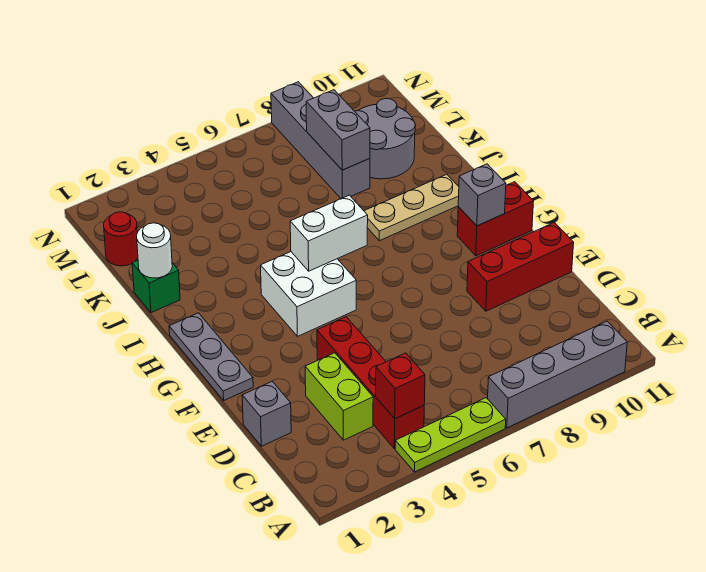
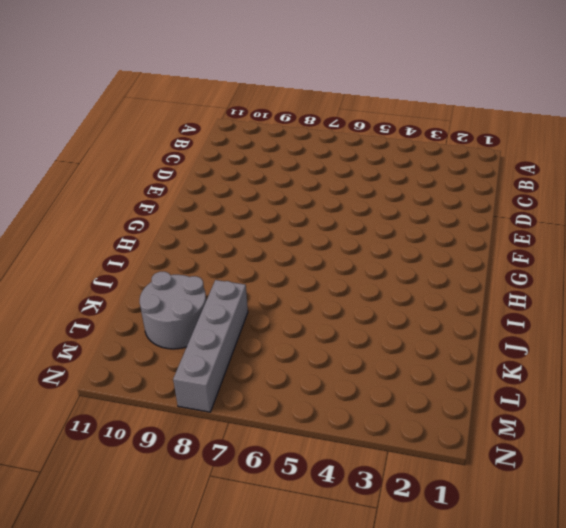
none -> lime 1x3 plate [395,398,506,472]
none -> grey 1x4 brick [488,321,627,428]
none -> red 1x4 brick [317,317,424,449]

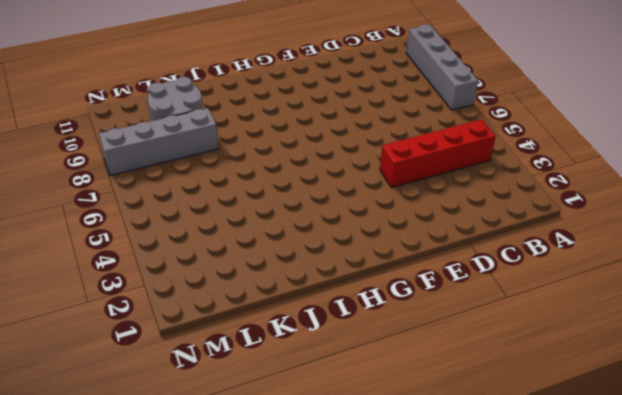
none -> lime 1x3 plate [395,398,506,472]
none -> lime 1x2 brick [305,353,373,440]
none -> grey 1x1 brick [242,381,291,446]

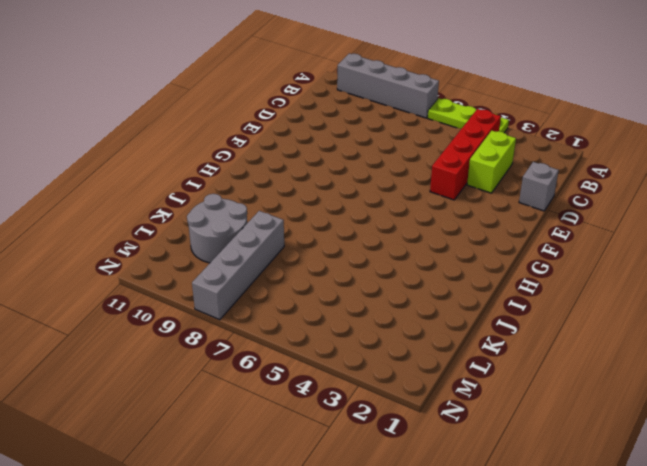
none -> red 1x3 brick [467,222,574,311]
none -> grey 1x3 plate [169,313,253,400]
none -> white 2x2 brick [261,252,356,336]

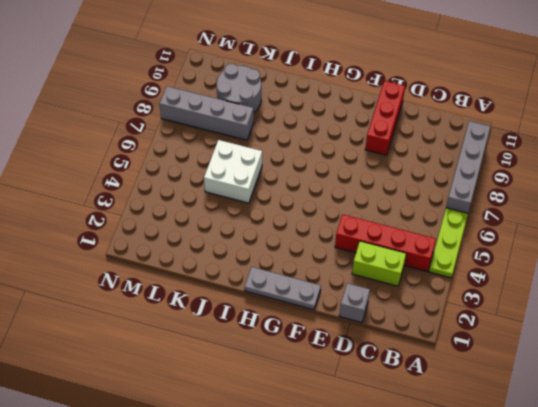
white 2x2 brick [204,140,262,203] -> white 2x2 brick moved to [261,252,356,336]
none -> red 1x2 brick [457,182,534,256]
none -> tan 1x3 plate [364,174,459,241]
none -> green 1x1 brick [132,261,180,313]

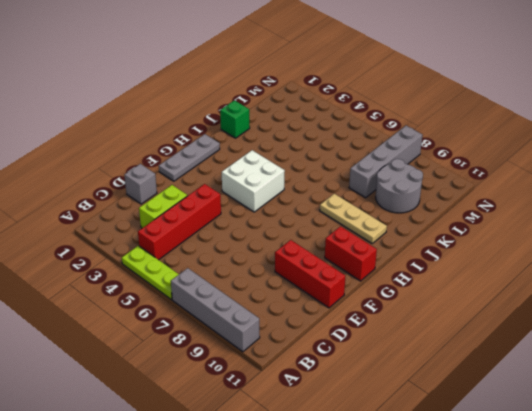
none -> red 1x1 round brick [104,212,138,266]
none -> red 1x1 brick [376,353,425,419]
none -> grey 1x1 brick [458,164,506,226]

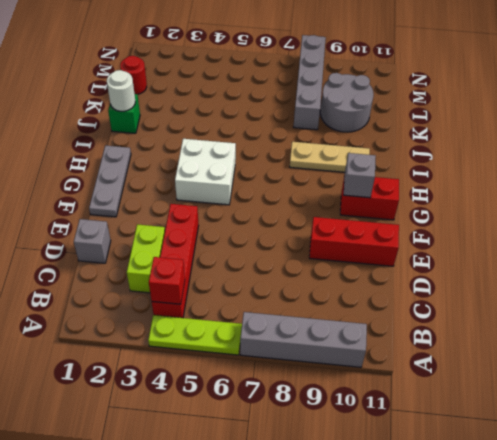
none -> white 1x2 brick [290,195,368,271]
none -> grey 1x2 brick [306,90,370,170]

